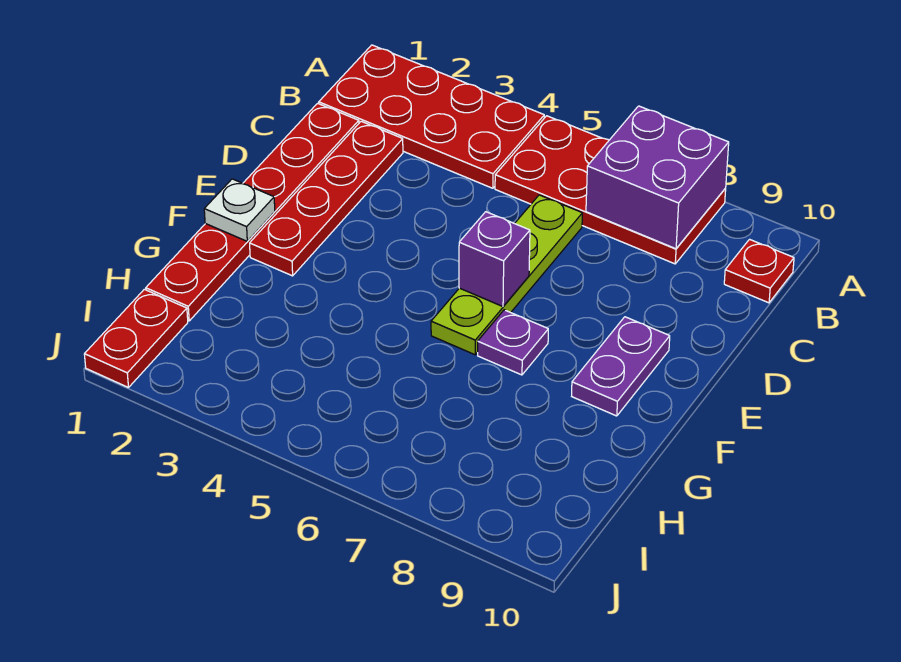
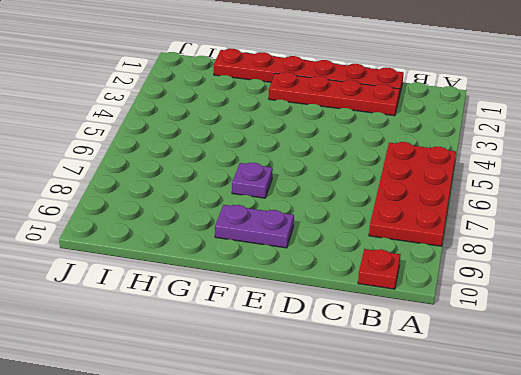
none -> red 2x4 plate [319,45,544,188]
none -> lime 1x4 plate [431,195,582,355]
none -> red 1x2 plate [84,289,188,388]

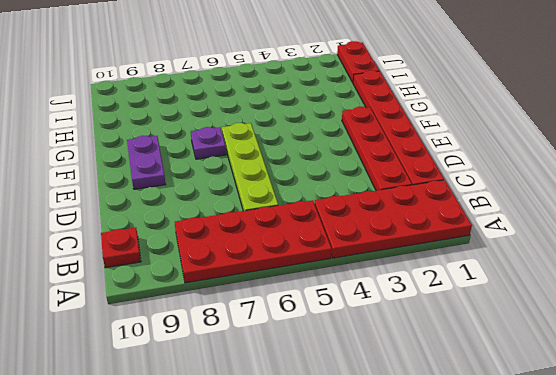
none -> purple 2x2 brick [586,106,729,249]
none -> purple 1x1 brick [459,212,530,307]
none -> white 1x1 plate [204,179,275,241]

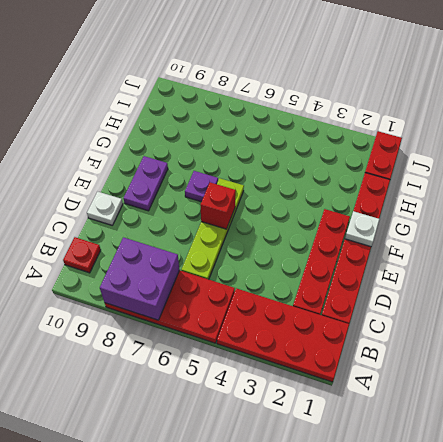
white 1x1 plate [87,192,123,225] -> none
red 1x1 brick [200,182,236,229] -> purple 1x1 brick [459,212,530,307]

